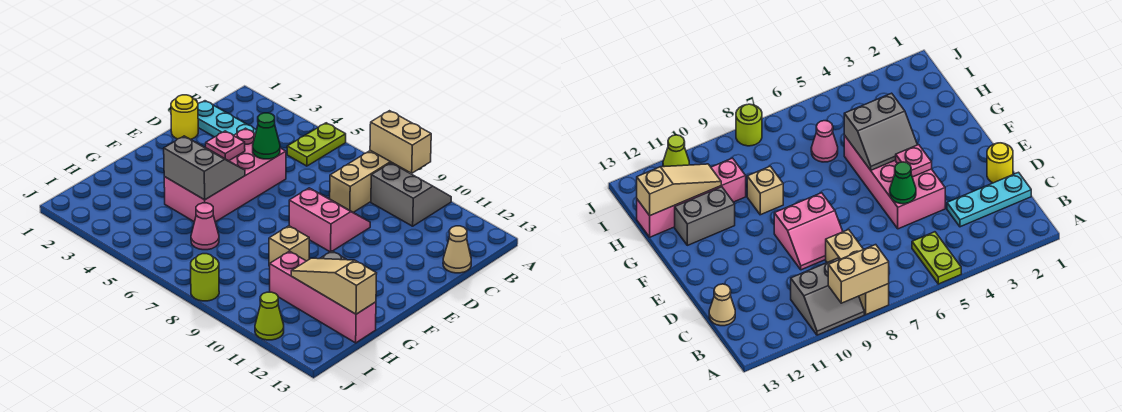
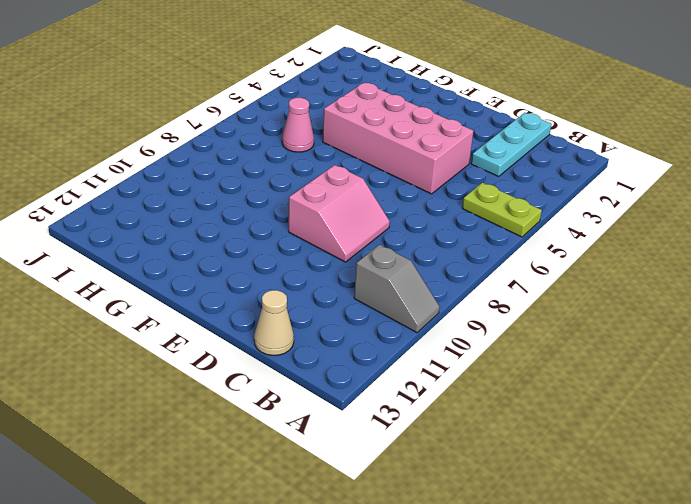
grey 1x2 slope [354,245,440,333] -> grey 2x2 slope [371,163,451,226]
none -> tan 1x3 brick [330,150,408,212]
none -> yellow 1x1 round brick [171,95,198,139]
none -> tan 1x1 brick [269,226,309,266]

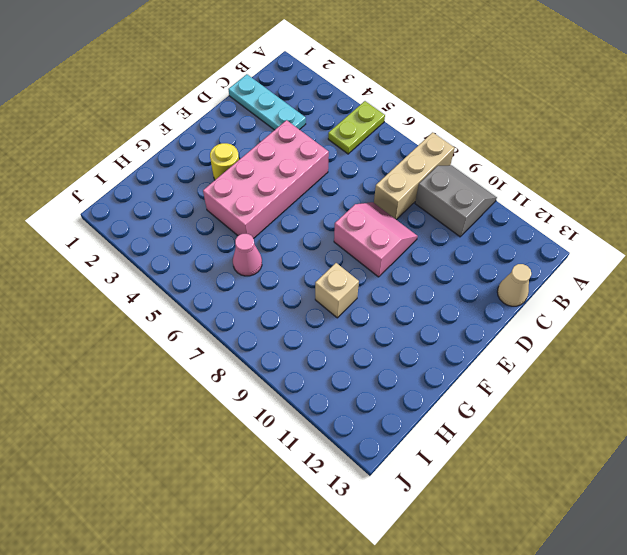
yellow 1x1 round brick [210,143,239,180] -> yellow 1x1 round brick moved to [171,95,198,139]
none -> grey 1x2 brick [675,187,735,245]
none -> pink 1x4 brick [270,251,376,343]
none -> lime 1x1 round brick [191,254,219,301]

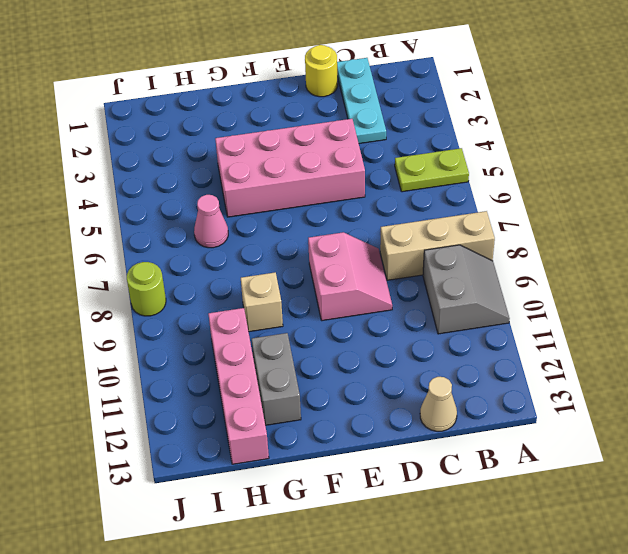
none -> lime 1x1 cone [255,292,284,340]
none -> tan 1x2 brick [370,111,431,173]
none -> green 1x1 cone [253,113,280,159]

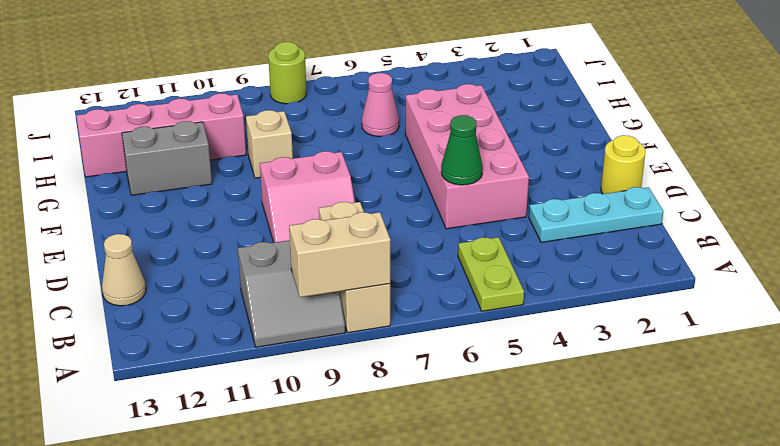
none -> lime 1x1 cone [255,292,284,340]
none -> pink 1x1 plate [206,131,245,161]
none -> grey 2x2 slope [164,136,245,200]

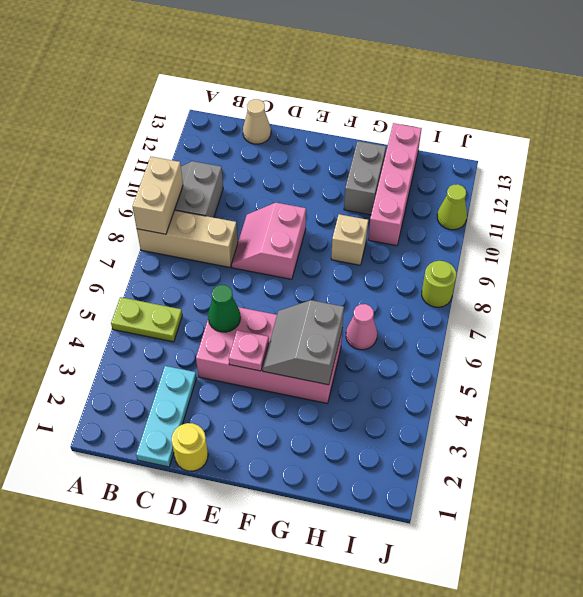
none -> tan 1x3 slope [291,258,377,314]

